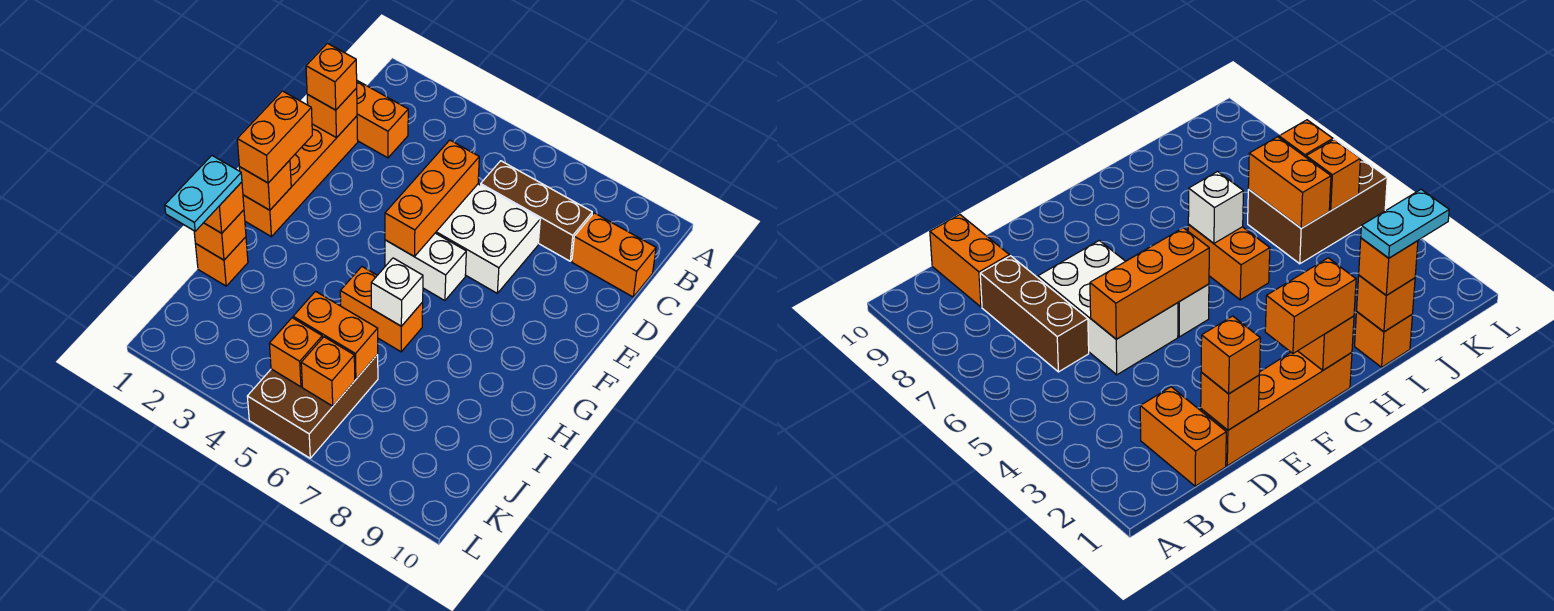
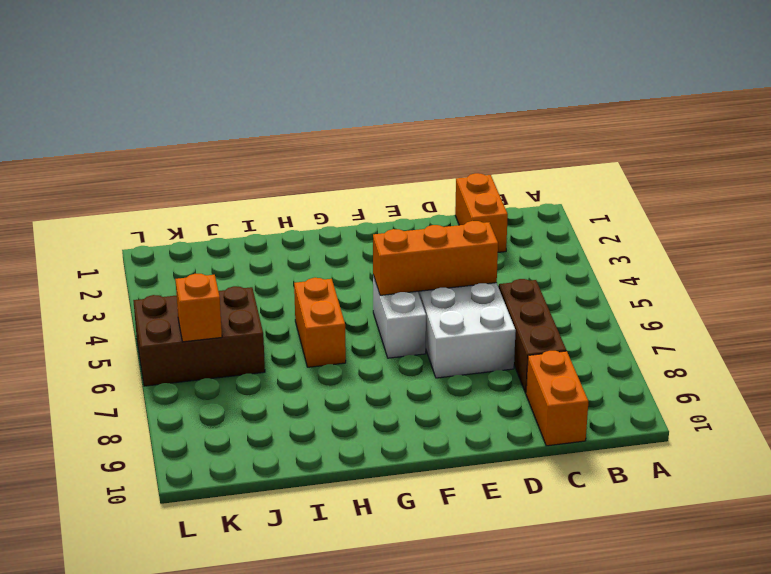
none -> orange 1x4 brick [243,116,358,237]
none -> orange 1x1 brick [195,237,248,286]
none -> orange 1x1 brick [307,88,357,138]

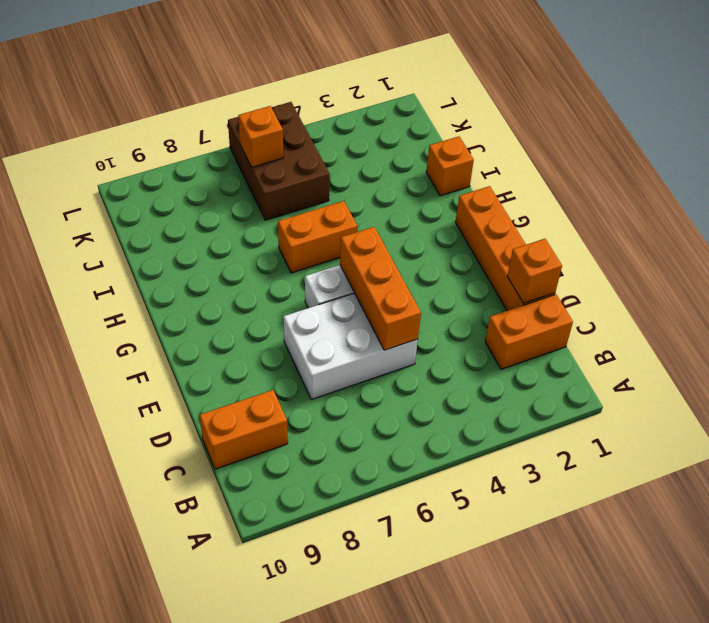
none -> brown 1x3 brick [481,161,592,261]
none -> orange 1x1 brick [239,160,291,210]
none -> white 1x1 brick [371,258,423,326]

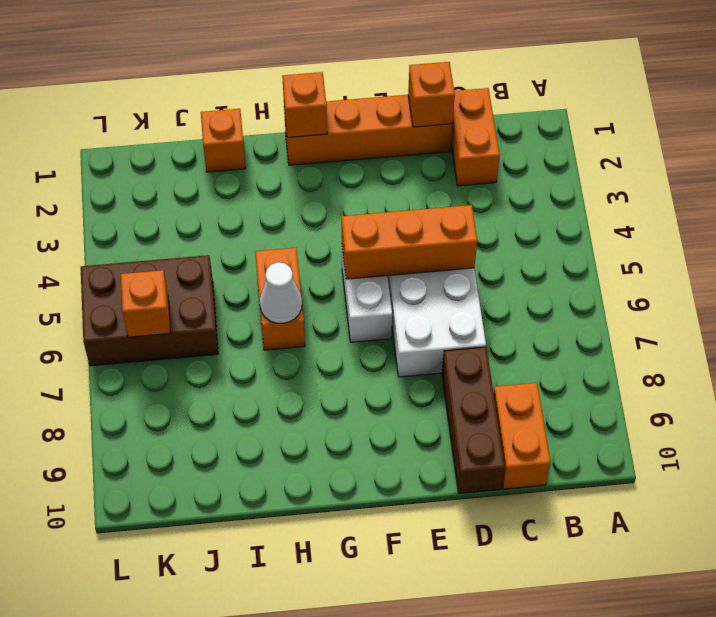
brown 1x3 brick [442,347,505,493] -> brown 1x3 brick moved to [481,161,592,261]
white 1x1 cone [260,262,302,323] -> white 1x1 brick [371,258,423,326]
none -> orange 1x1 brick [194,210,246,260]
none -> orange 1x2 brick [293,291,378,379]
none -> orange 1x1 brick [269,318,322,387]

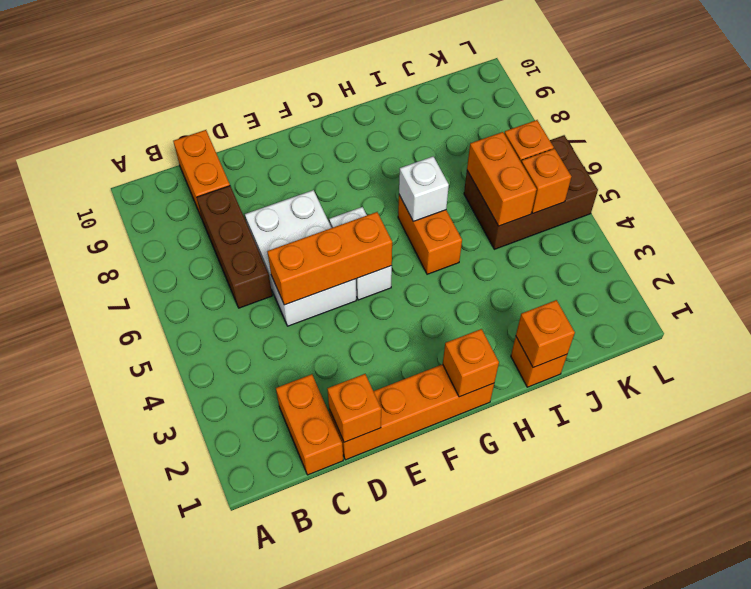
none -> orange 1x1 brick [306,43,357,110]
none -> orange 1x2 brick [237,91,312,183]
none -> orange 1x1 brick [204,182,244,233]

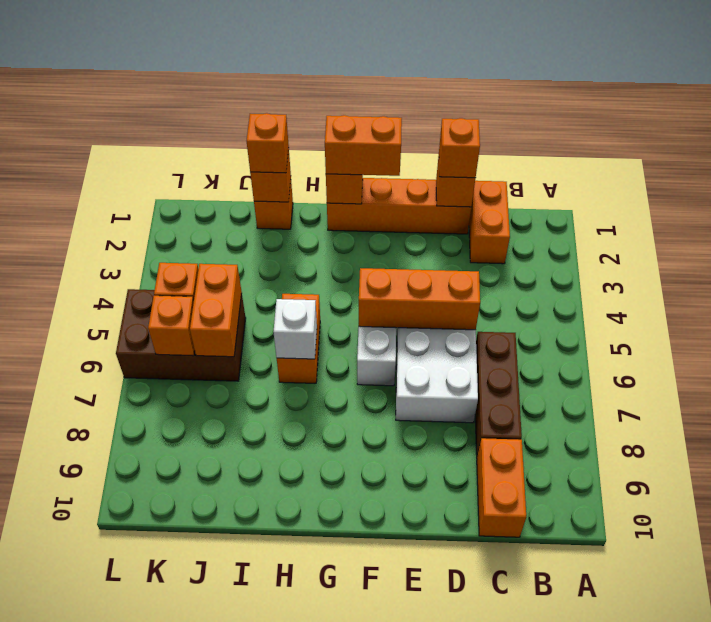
none -> cyan 1x2 plate [165,156,242,231]

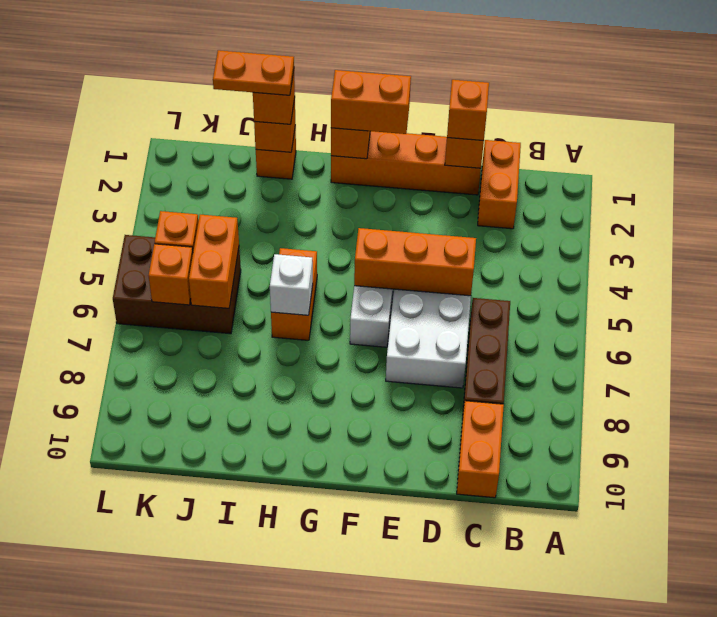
orange 1x2 plate [213,50,294,95] -> cyan 1x2 plate [165,156,242,231]

